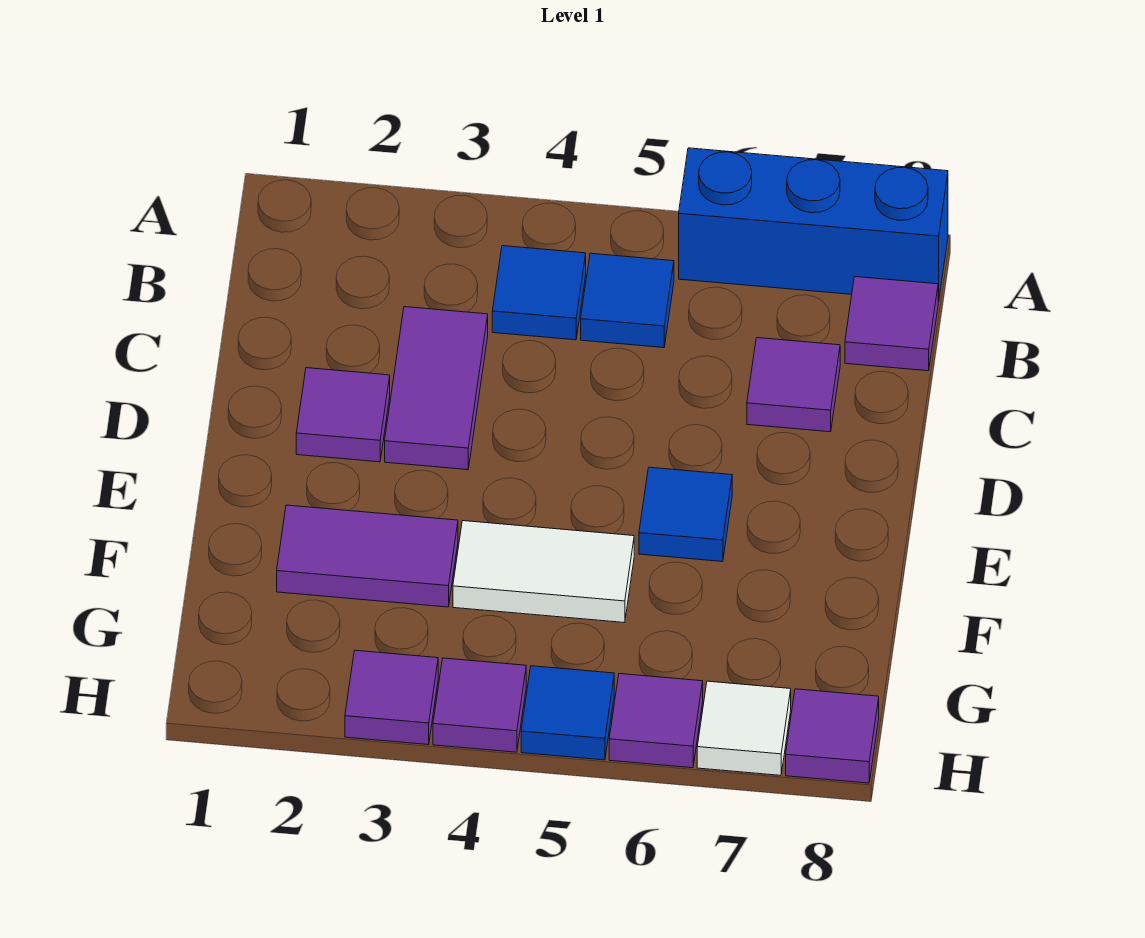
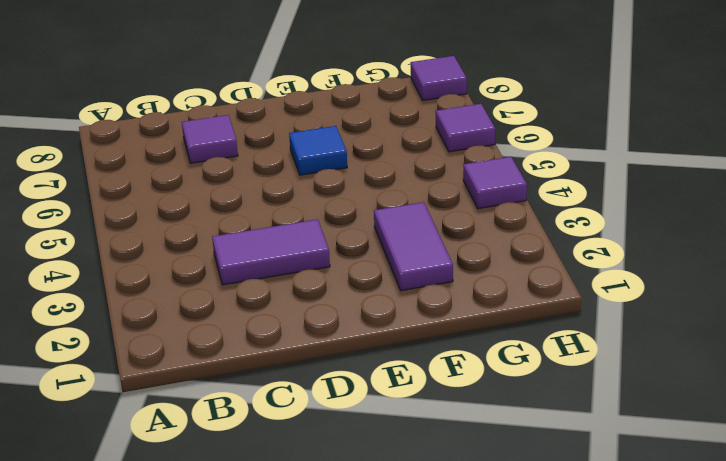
none -> blue 1x3 brick [679,148,948,302]
none -> blue 1x1 tile [492,246,586,340]
none -> blue 1x1 tile [581,253,674,348]

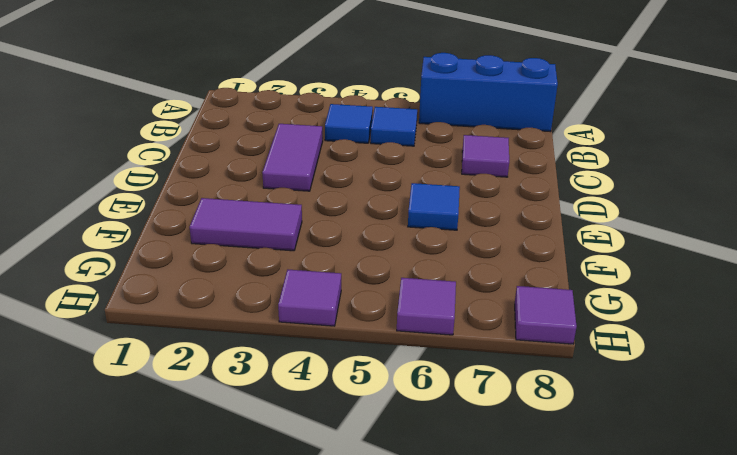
none -> purple 1x1 tile [845,277,938,371]
none -> purple 1x1 tile [296,368,390,462]
none -> white 1x2 tile [453,521,634,623]

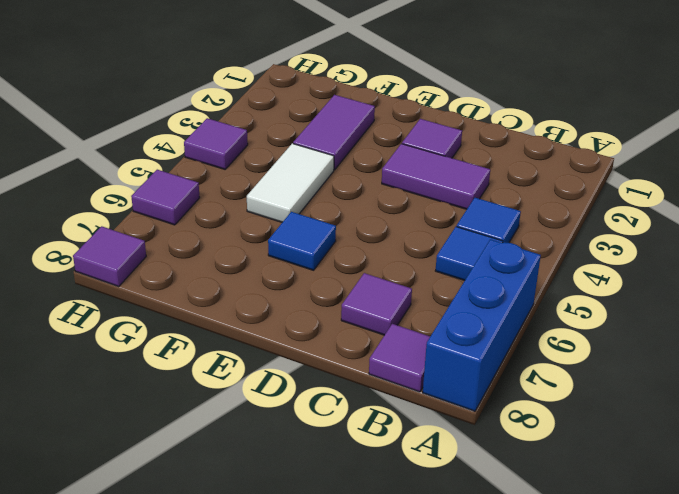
none -> purple 1x1 tile [345,650,438,745]
none -> blue 1x1 tile [521,666,614,760]
none -> white 1x1 tile [697,681,791,775]

